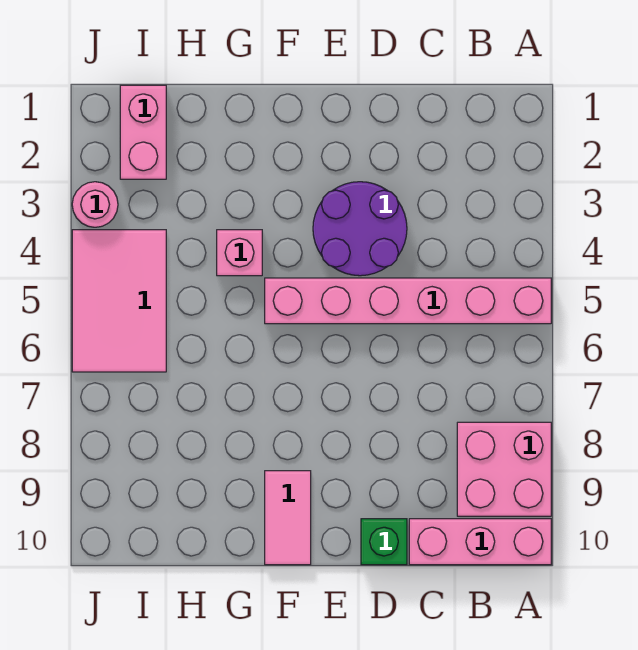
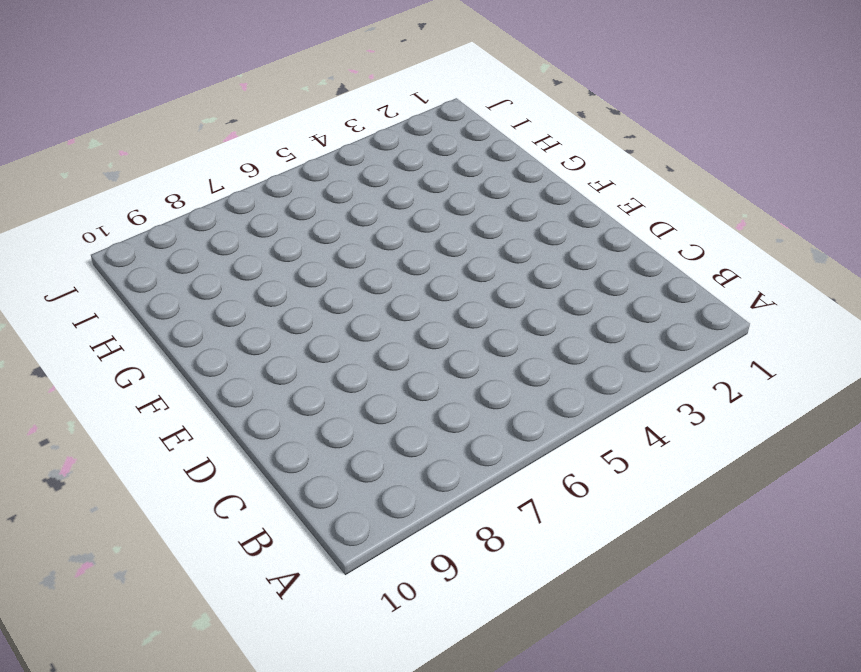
none -> pink 1x6 brick [265,278,551,324]
none -> pink 2x2 brick [457,422,551,516]

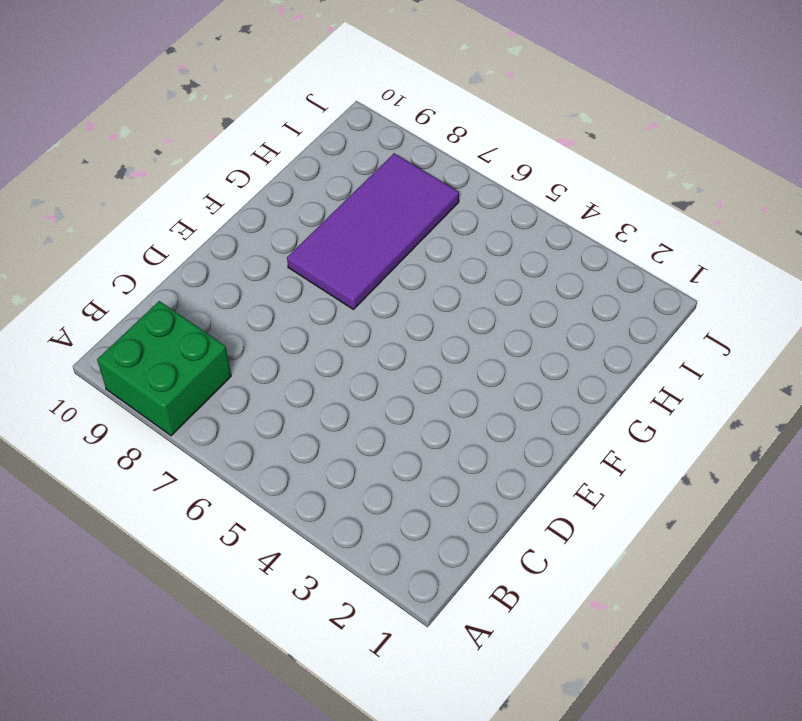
green 2x2 brick [97,301,231,436] -> pink 2x2 brick [457,422,551,516]
purple 2x4 tile [287,153,459,309] -> none
none -> pink 1x6 brick [265,278,551,324]
none -> pink 1x3 brick [409,519,551,565]

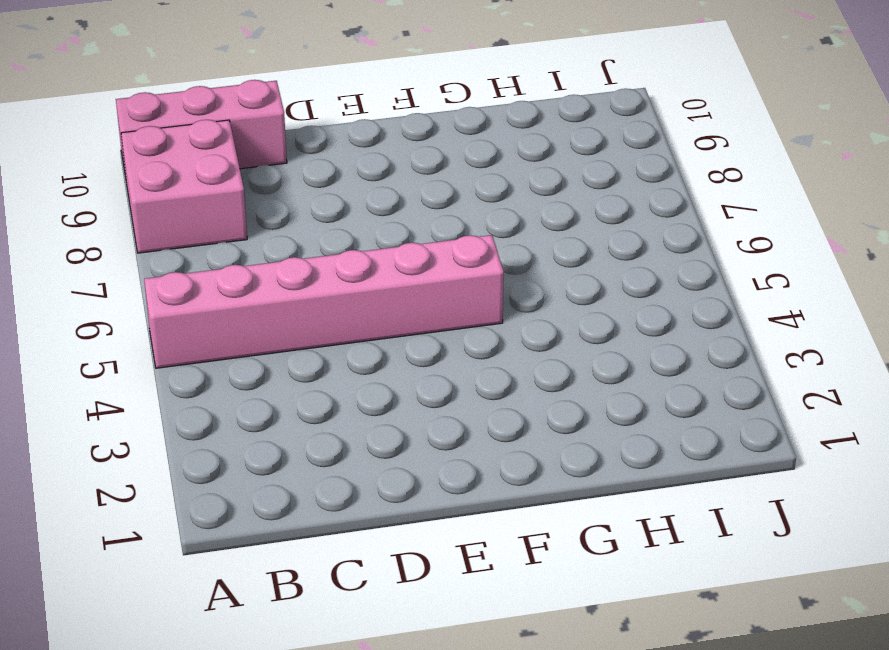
none -> purple 2x2 round brick [313,182,407,276]
none -> green 1x1 brick [361,519,407,565]

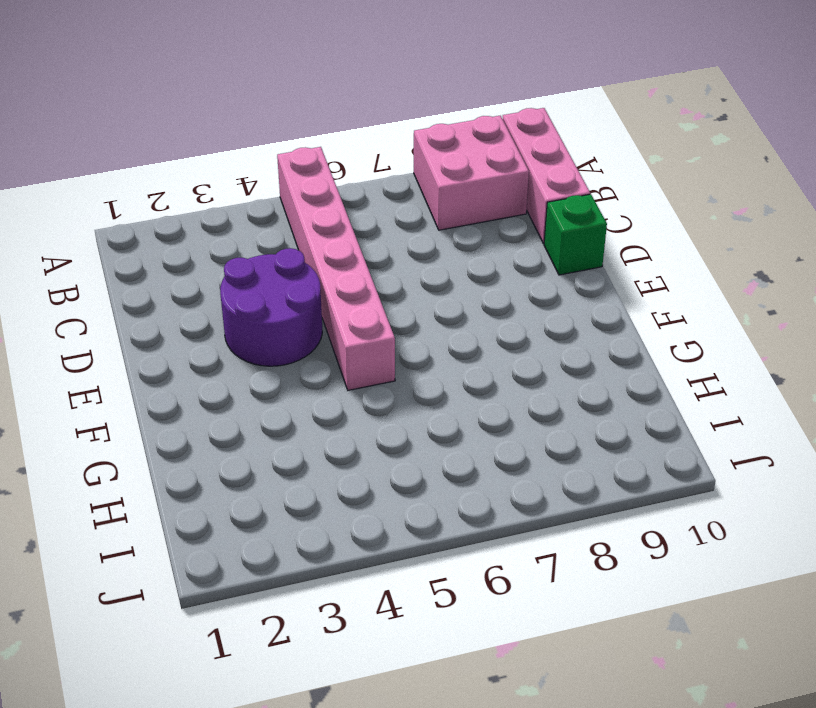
none -> pink 1x2 tile [265,471,311,565]
none -> pink 1x1 brick [217,230,262,276]

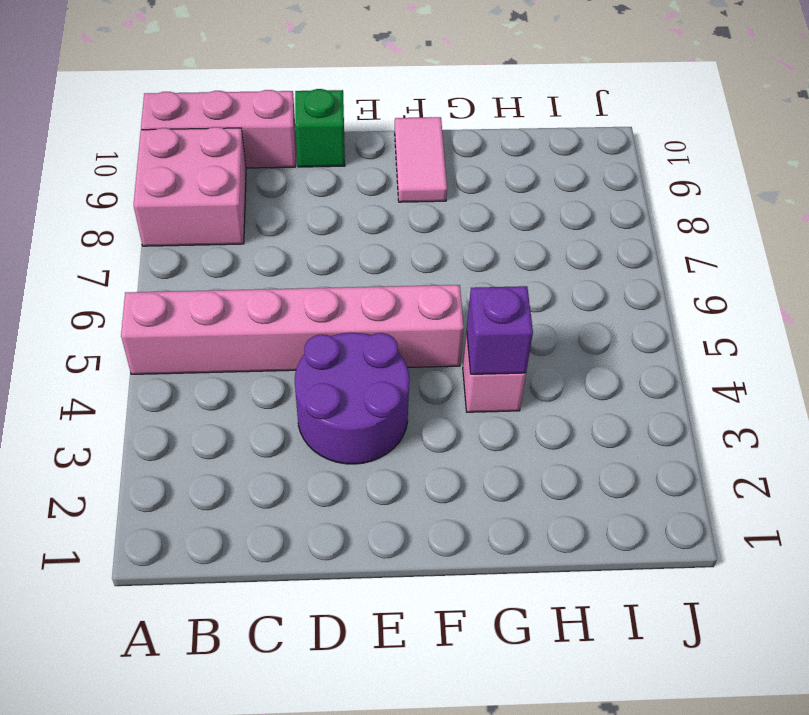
purple 1x1 brick [467,286,533,374] -> none
none -> pink 1x2 brick [120,85,166,179]
none -> pink 2x3 tile [72,230,166,372]

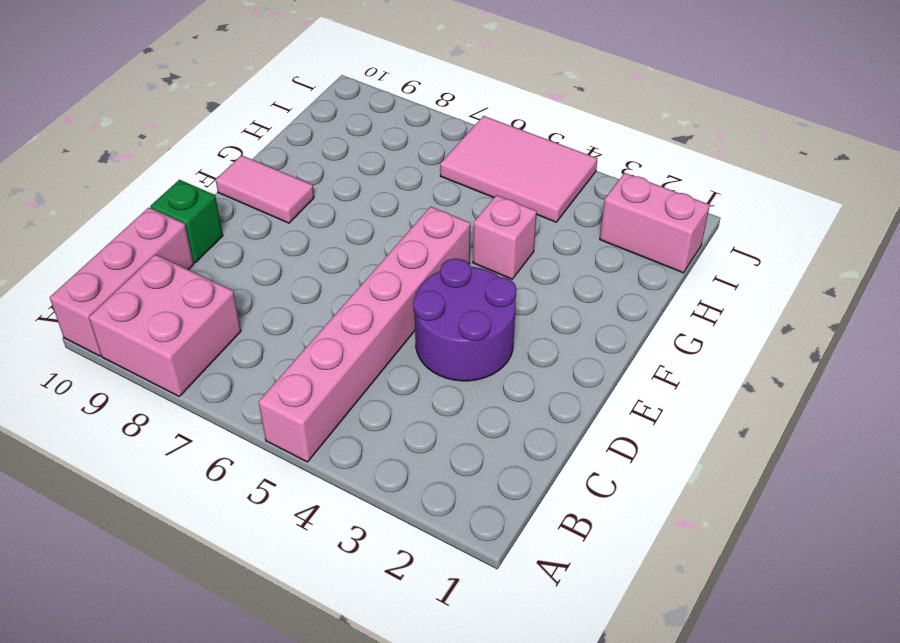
none -> pink 1x1 round brick [72,182,118,227]

